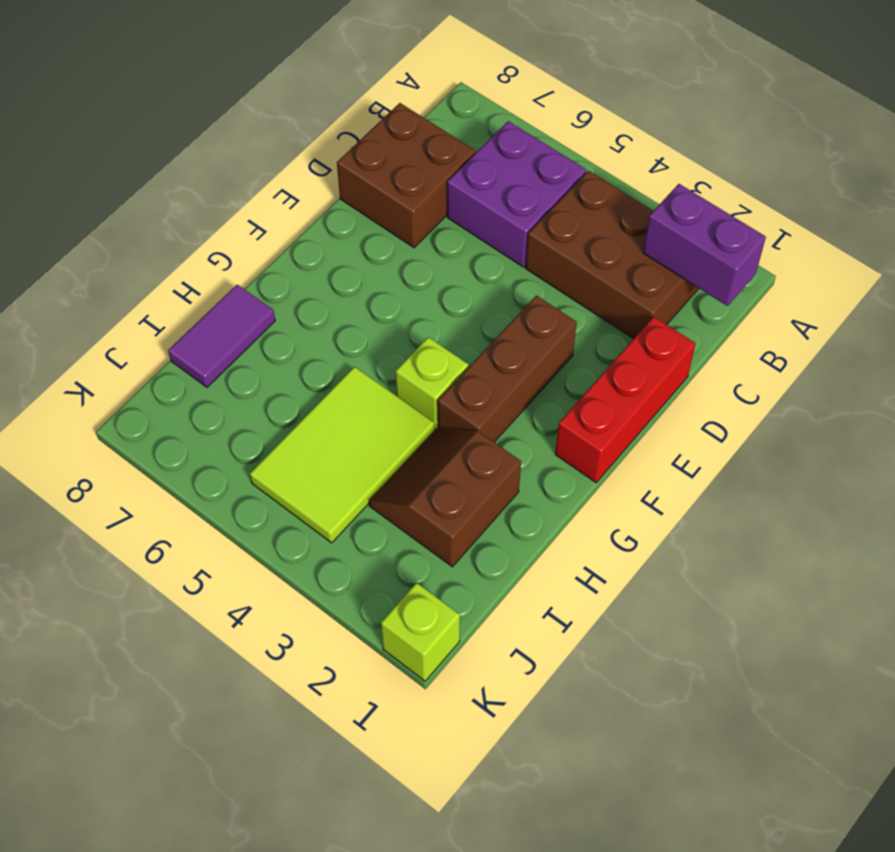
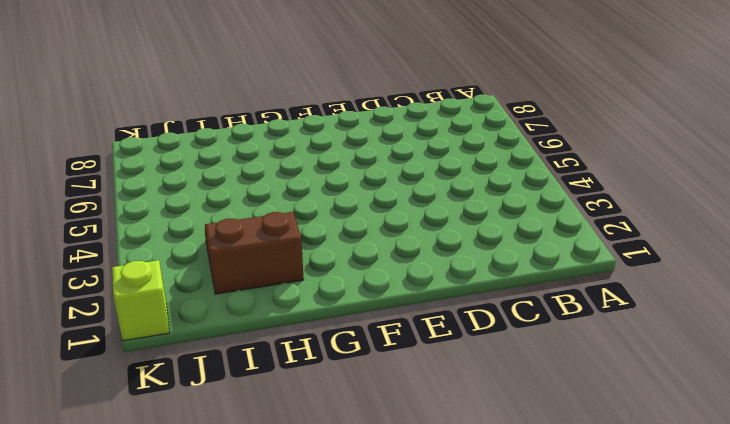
none -> brown 2x3 brick [526,171,699,339]
none -> purple 2x2 brick [447,121,586,267]

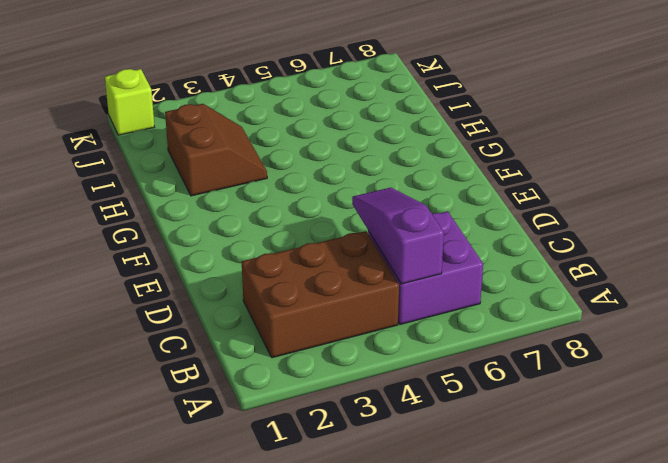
purple 1x3 slope [352,188,444,284] -> none
none -> brown 2x2 brick [337,103,475,248]
none -> red 1x3 brick [555,317,696,483]

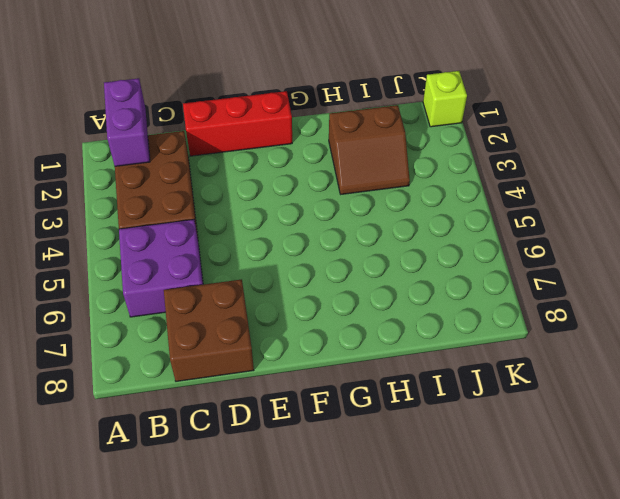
none -> brown 1x3 brick [438,295,577,442]
none -> lime 1x1 brick [396,337,468,430]

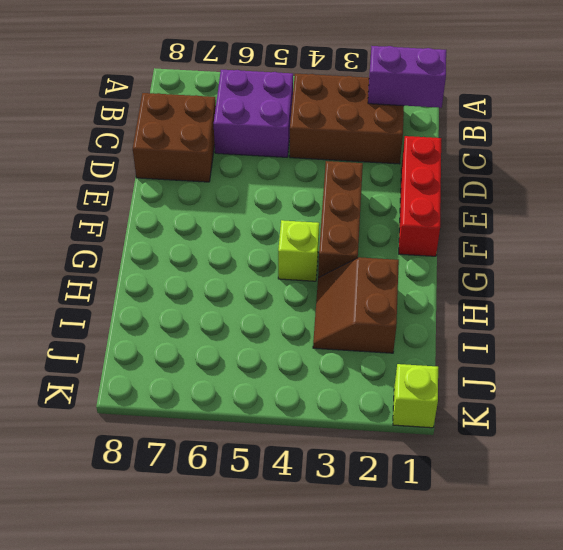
none -> lime 2x3 tile [250,367,434,543]
none -> purple 1x2 tile [168,285,275,387]

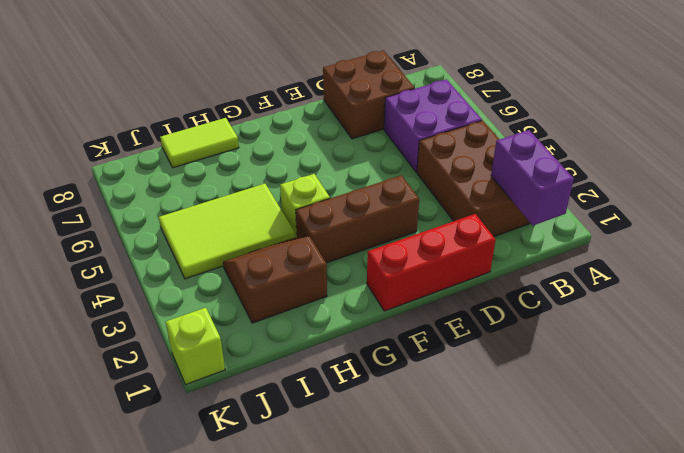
lime 1x2 tile [160,118,239,168] -> purple 1x2 tile [168,285,275,387]

